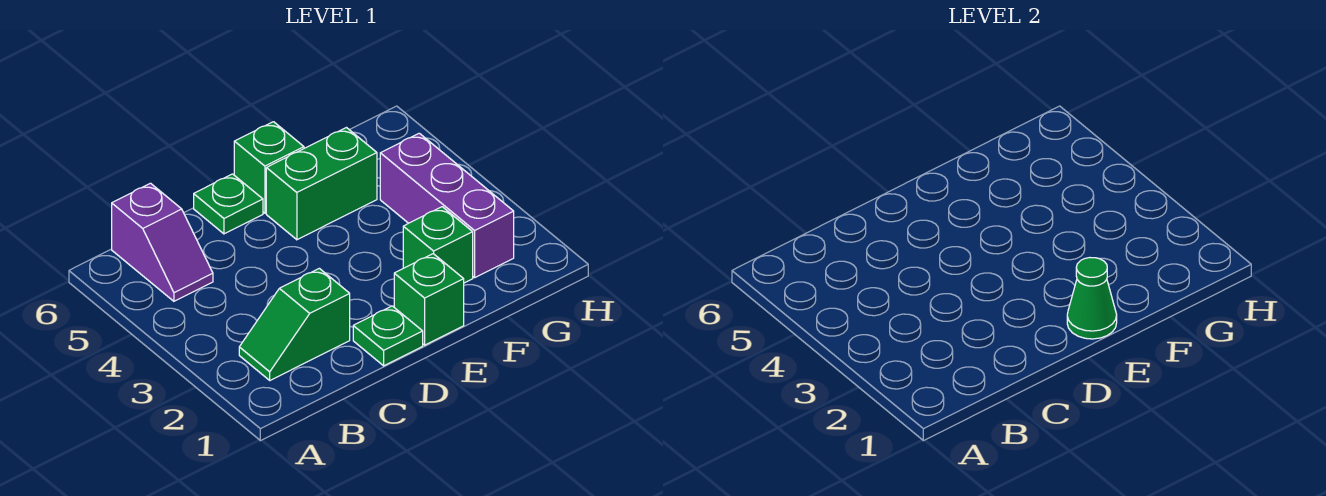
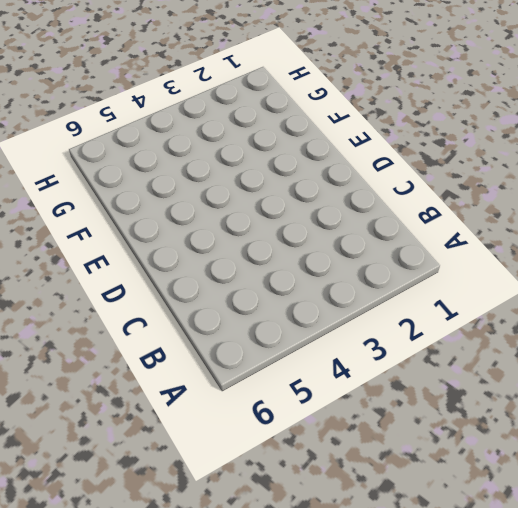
none -> green 1x2 slope [239,268,350,380]
none -> purple 1x2 slope [112,183,213,301]

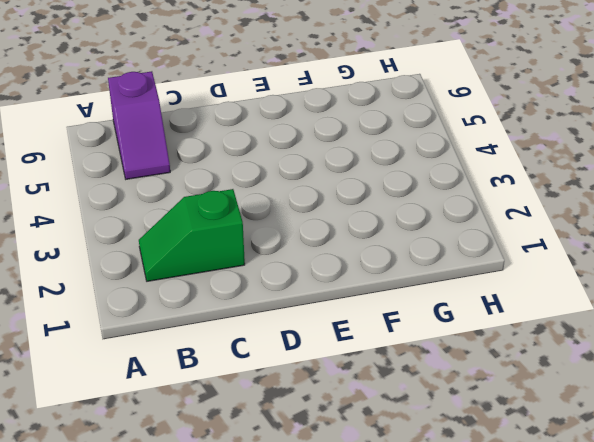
none -> green 1x1 plate [353,306,423,366]
none -> green 1x1 plate [194,174,263,234]

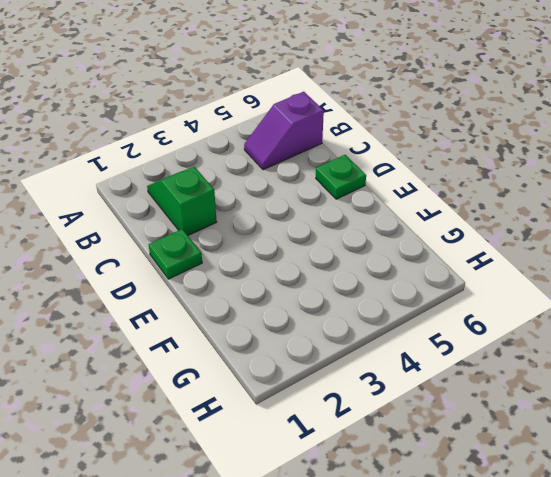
none -> green 1x1 brick [394,254,464,345]
none -> green 1x2 brick [266,128,377,240]

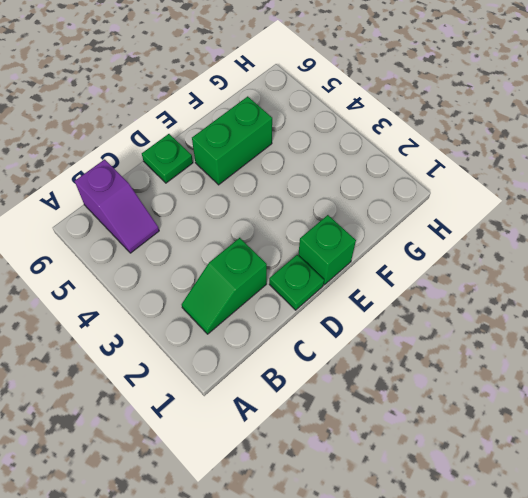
none -> green 1x1 brick [234,122,304,213]
none -> green 1x1 brick [403,207,473,283]

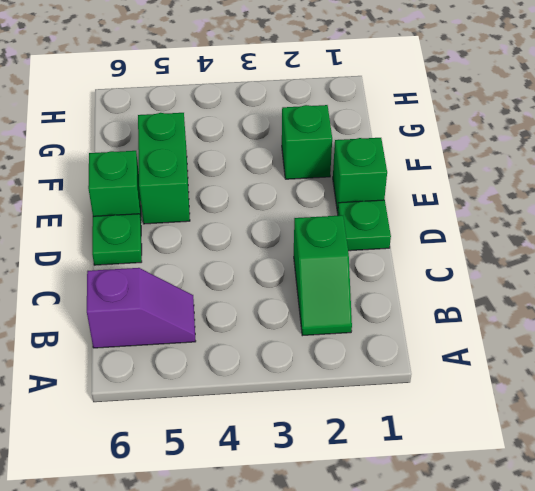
none -> purple 1x3 brick [380,133,514,278]
none -> green 1x1 cone [1067,258,1117,339]

